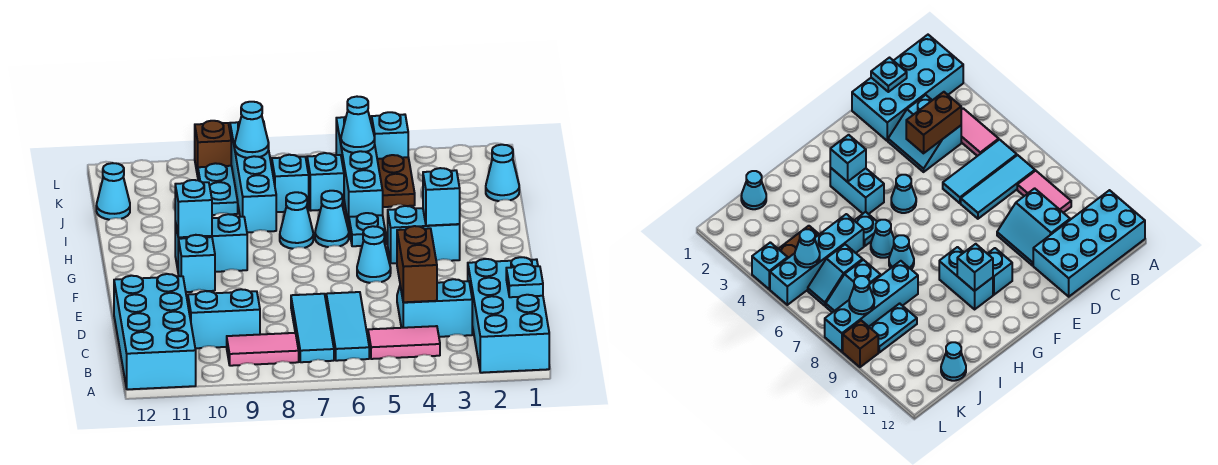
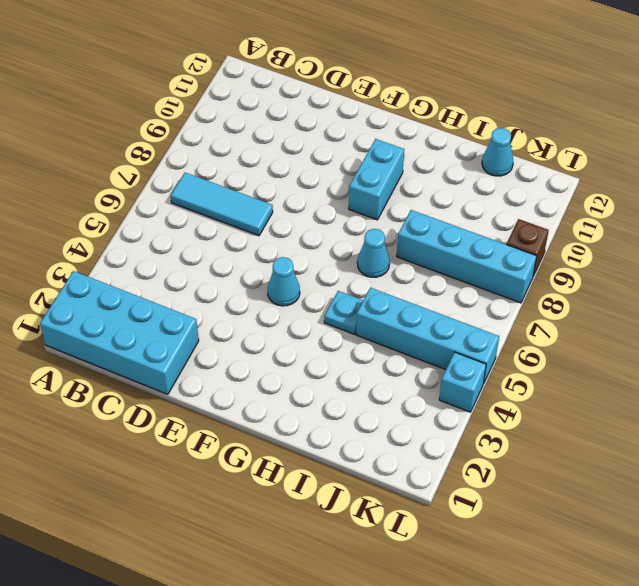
none -> cyan 2x4 brick [114,274,196,389]
none -> pink 1x2 tile [368,326,440,359]
none -> cyan 1x3 tile [326,292,369,361]
none -> pink 1x2 tile [227,333,299,366]

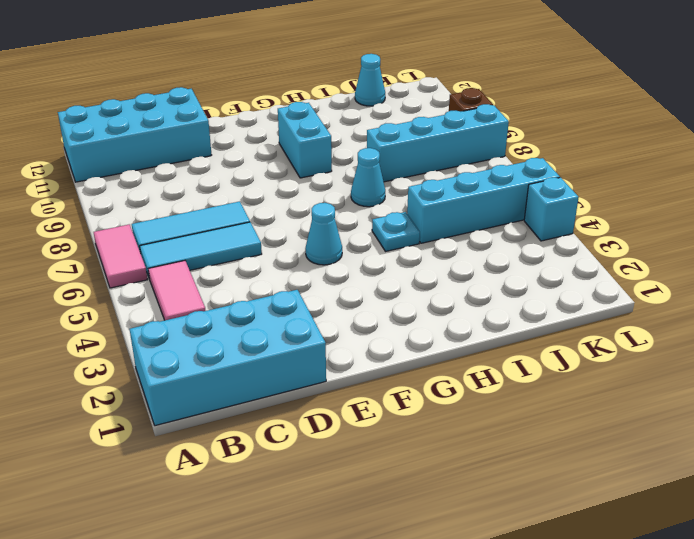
pink 1x2 tile [94,224,147,288] -> pink 1x2 tile moved to [227,333,299,366]
none -> cyan 2x2 slope [397,279,472,337]
none -> cyan 2x2 slope [187,289,260,348]
none -> cyan 1x1 brick [178,235,215,292]
none -> cyan 1x2 brick [388,206,460,263]

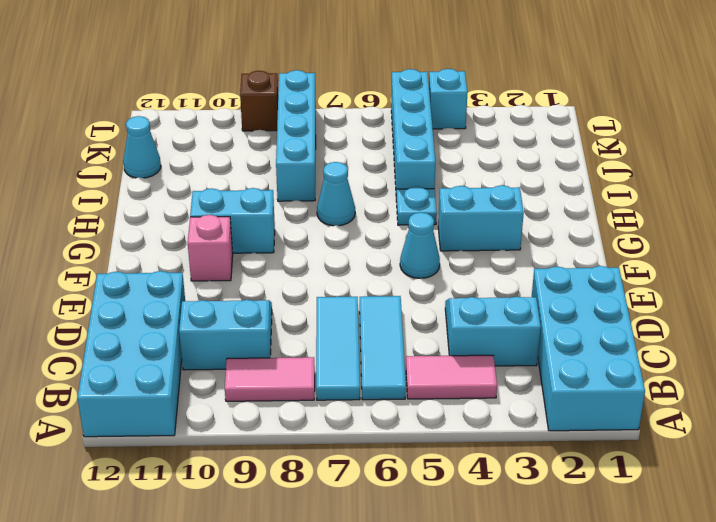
pink 1x1 brick [188,215,233,281] -> cyan 1x1 brick [178,235,215,292]
none -> cyan 1x1 cone [315,191,349,247]
none -> cyan 1x1 cone [486,145,519,201]
none -> brown 1x2 plate [377,155,415,207]
none -> cyan 1x2 slope [306,153,344,211]

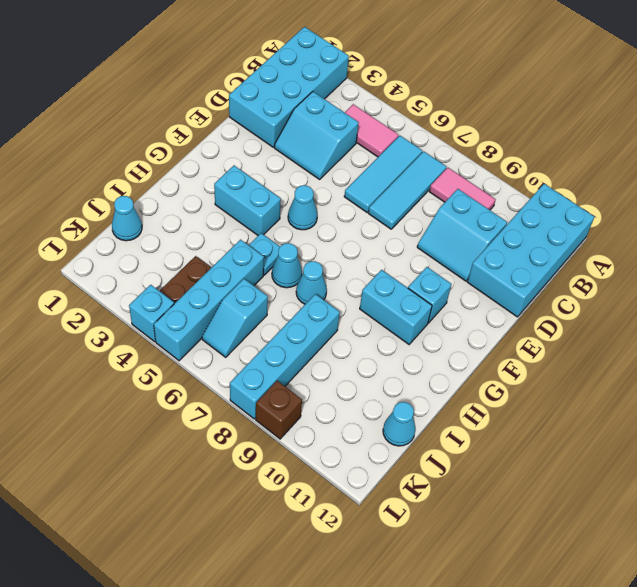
none -> cyan 1x2 slope [271,155,309,212]
none -> cyan 1x2 plate [198,163,238,215]
none -> cyan 1x1 plate [506,264,543,297]
none -> brown 1x2 brick [397,226,437,302]

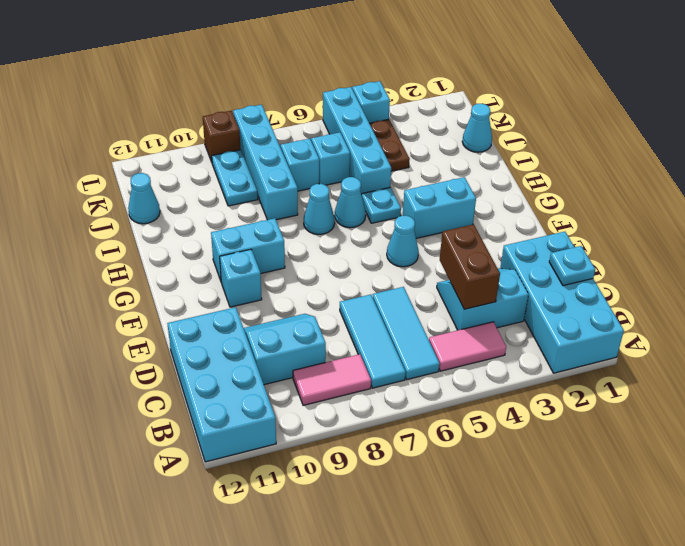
none -> cyan 1x1 brick [423,168,460,226]
none -> cyan 1x1 brick [175,180,212,237]
none -> cyan 1x1 cone [341,97,375,153]
none -> cyan 1x1 cone [235,102,269,158]

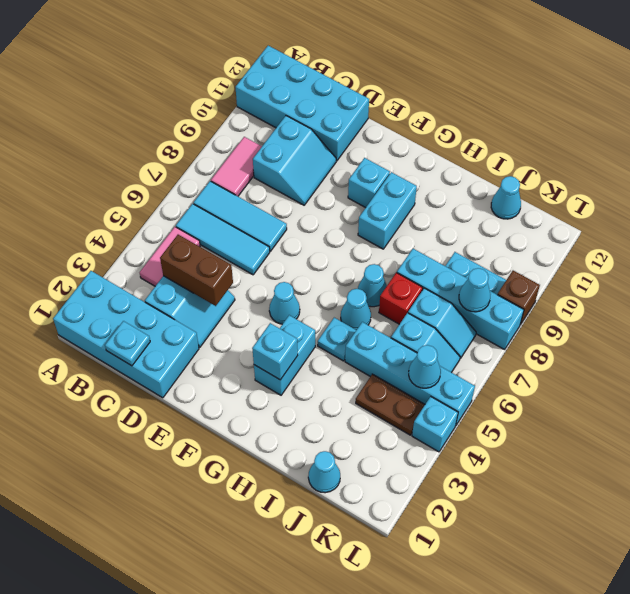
red 1x1 brick [379,273,423,324] -> none
none -> cyan 1x1 brick [175,180,212,237]

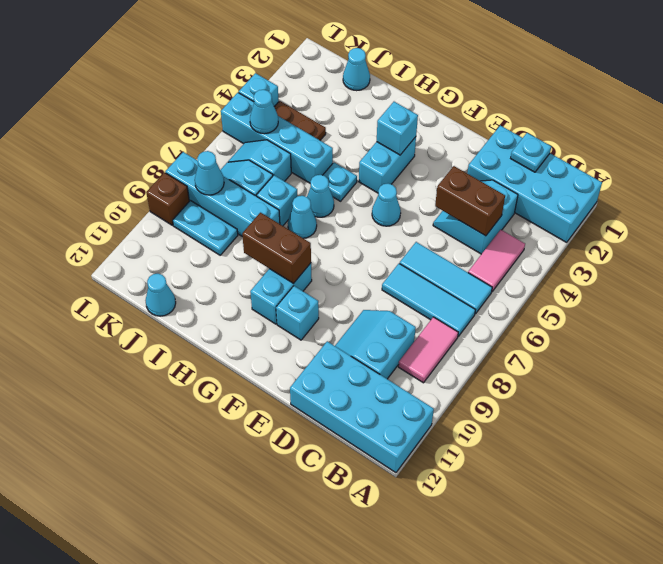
brown 1x2 brick [242,213,311,283] -> none
cyan 1x1 brick [257,175,297,226] -> cyan 1x1 brick moved to [175,180,212,237]

